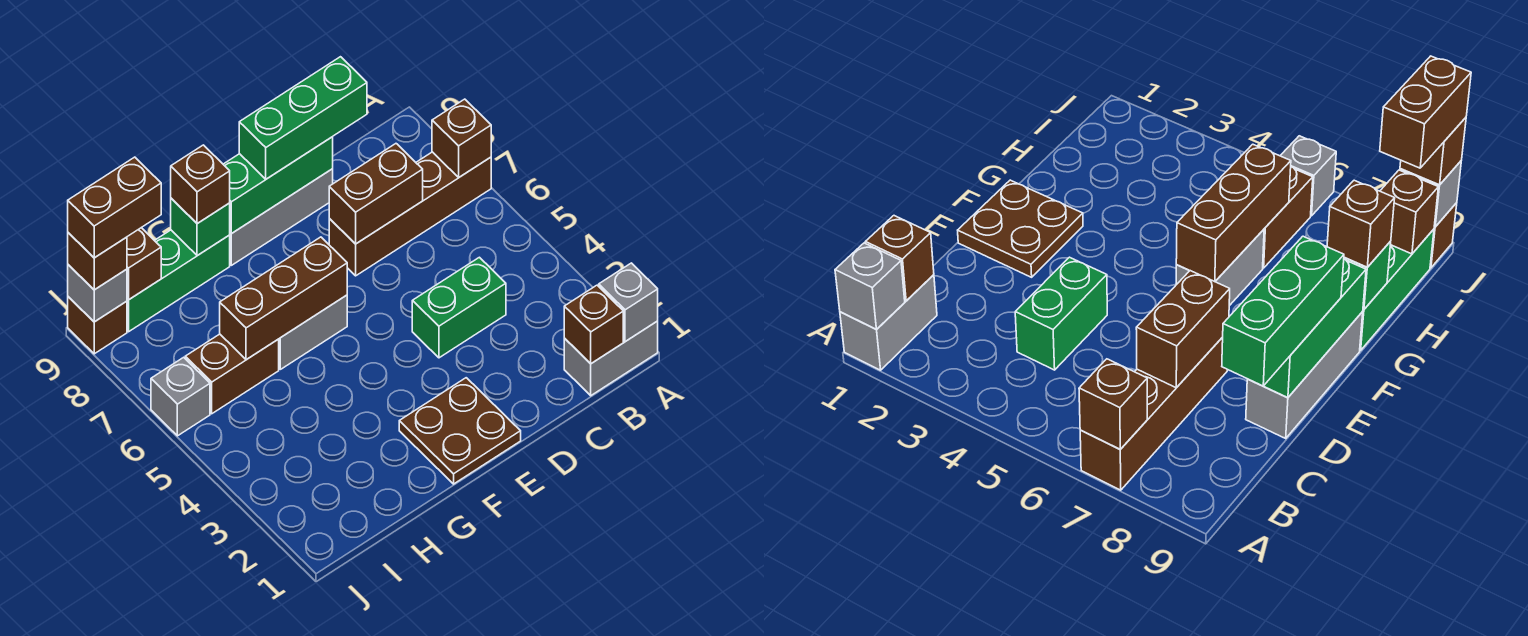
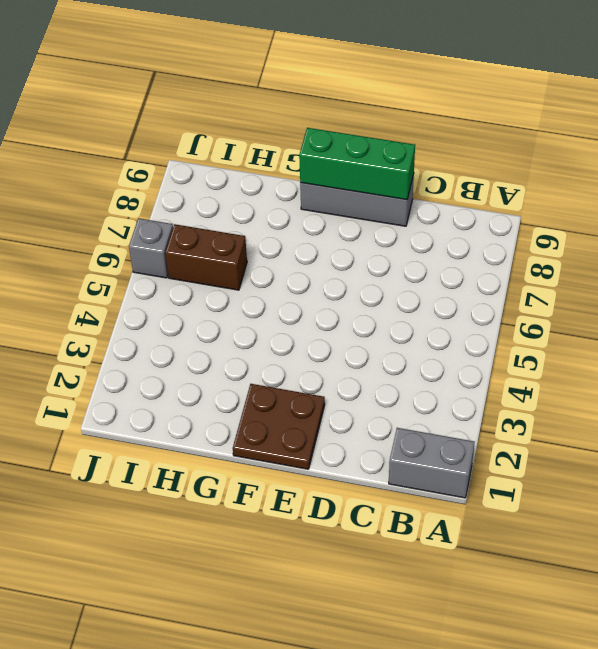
none -> brown 1x4 brick [329,152,491,276]
none -> green 1x2 brick [412,257,506,358]
none -> grey 1x2 brick [279,295,347,369]

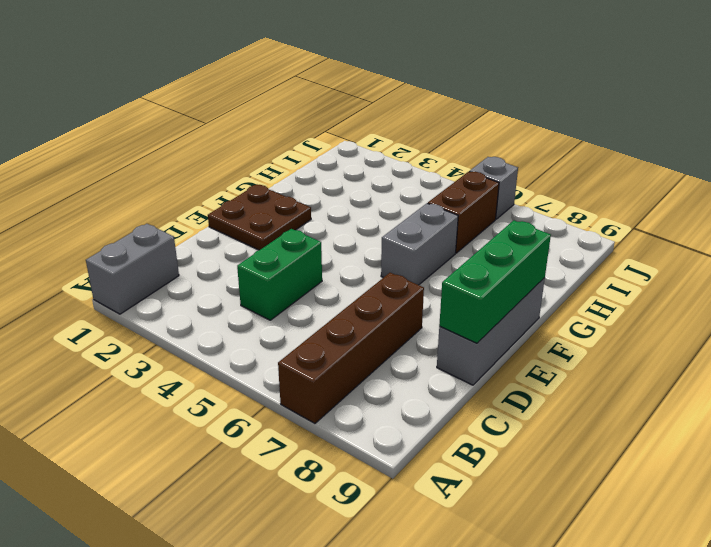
none -> green 1x3 brick [127,230,230,332]
none -> brown 1x1 brick [68,297,127,354]
none -> grey 1x1 brick [599,263,658,342]

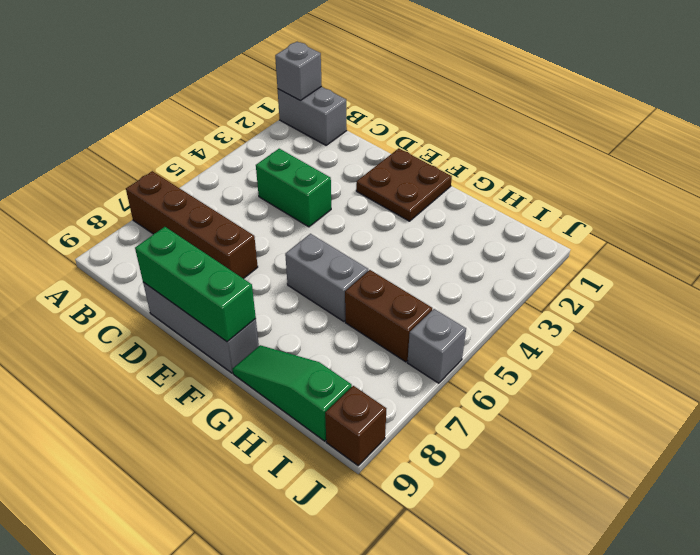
green 1x3 slope [233,345,352,441] -> green 1x3 brick [127,230,230,332]
none -> brown 1x1 brick [432,99,491,177]
none -> brown 1x1 brick [564,285,623,364]
none -> brown 1x2 brick [329,144,423,244]

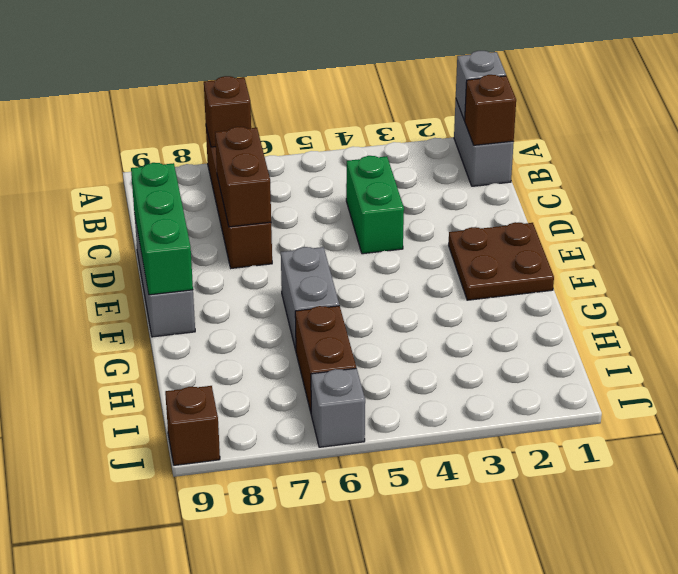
none -> green 1x3 brick [127,230,230,332]
none -> brown 1x3 brick [220,237,347,360]
none -> green 1x1 brick [171,198,230,256]

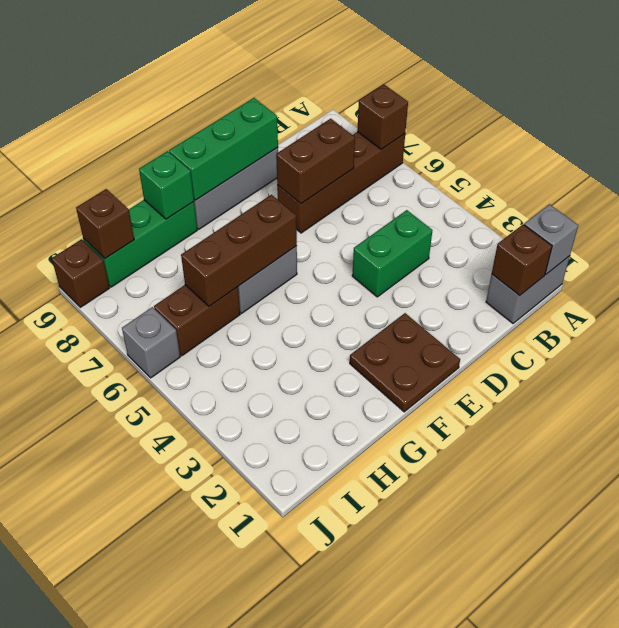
none -> grey 1x1 brick [68,265,127,322]
none -> green 1x3 brick [239,57,367,179]
none -> brown 1x1 brick [171,145,230,224]

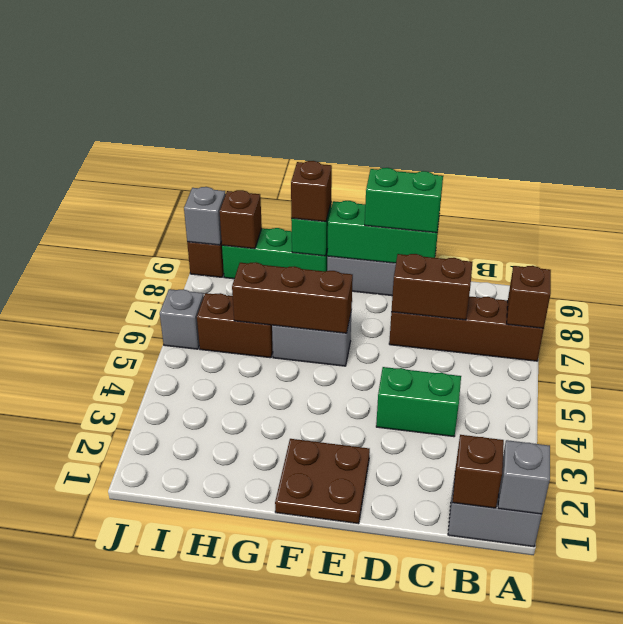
green 1x2 brick [365,168,443,233] -> green 1x3 brick [239,57,367,179]
none -> brown 1x1 brick [68,233,127,290]
none -> brown 1x2 brick [68,157,161,258]

